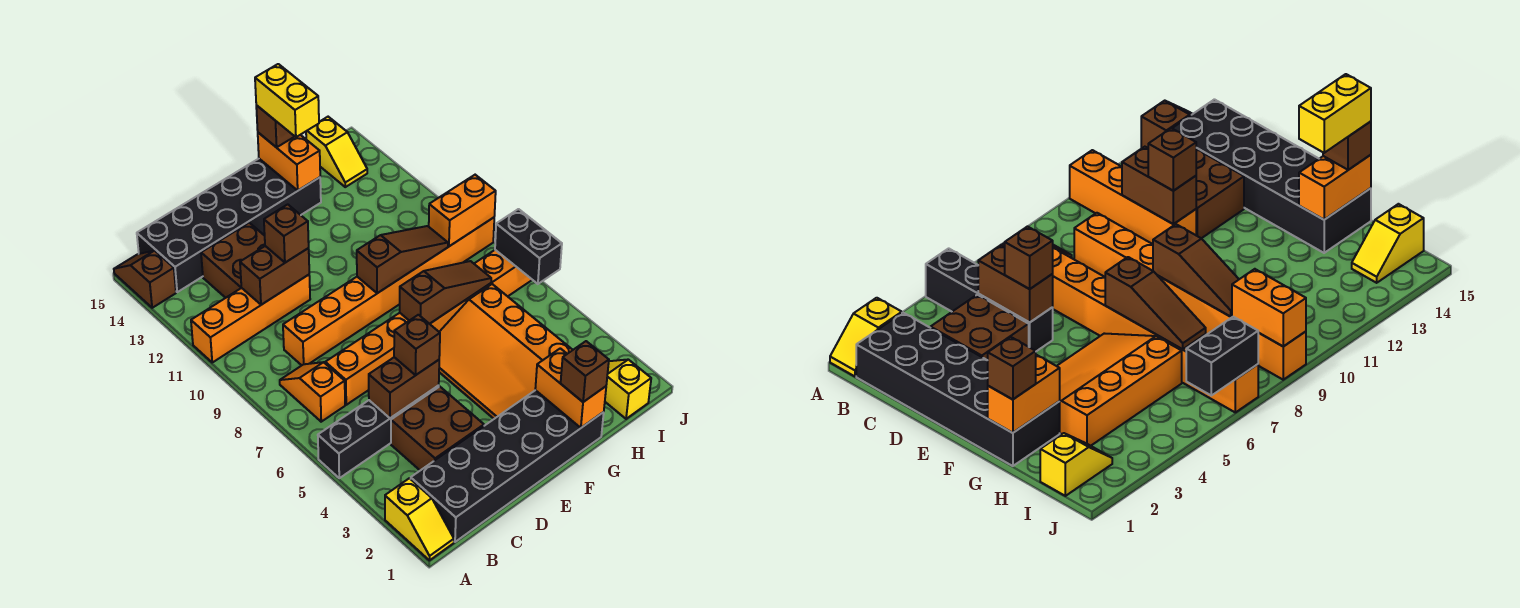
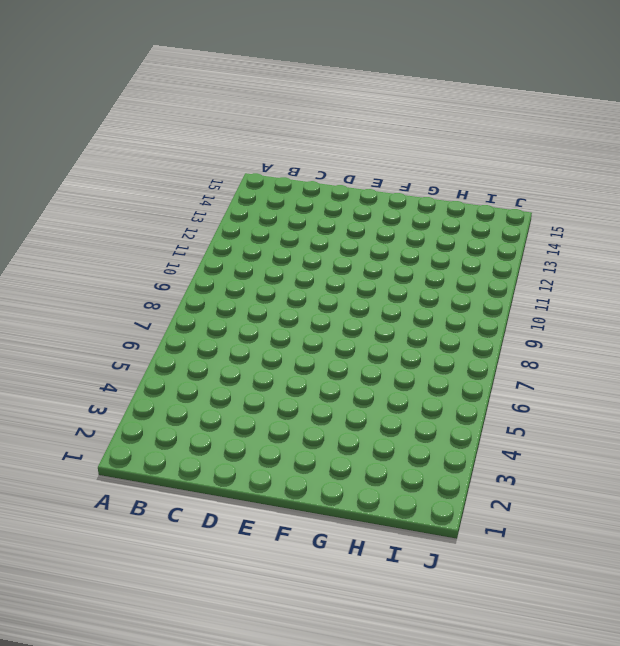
none -> yellow 1x2 slope [385,478,454,560]
none -> black 1x4 brick [318,386,439,478]
none -> orange 1x4 brick [191,275,310,362]

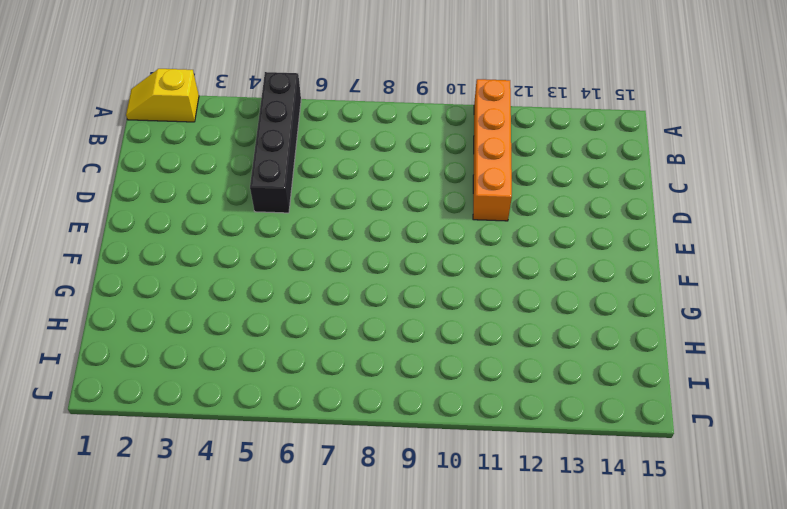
none -> brown 1x2 slope [114,251,176,308]
none -> black 2x6 brick [411,390,604,542]
none -> orange 1x2 slope [280,362,345,422]

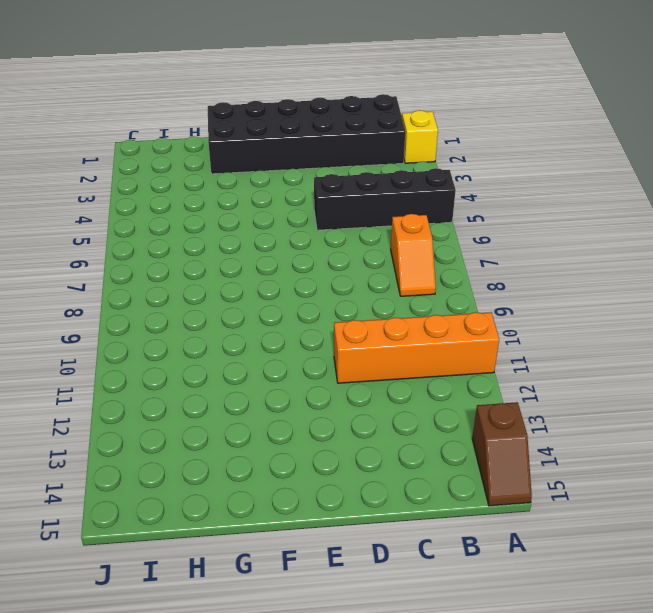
none -> black 2x6 brick [137,159,321,292]
none -> brown 2x2 brick [391,387,484,470]
none -> orange 1x8 brick [325,250,532,405]

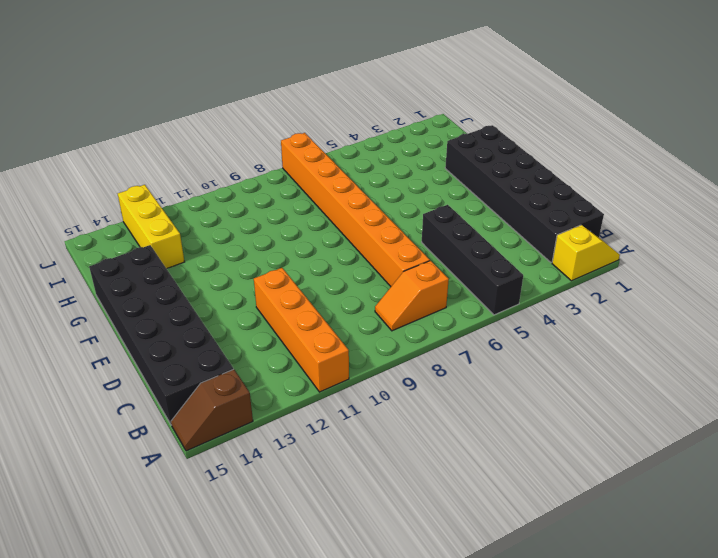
yellow 1x3 brick [118,185,185,269] -> none
none -> brown 2x2 brick [391,387,484,470]
none -> orange 1x8 brick [283,218,494,365]
none -> brown 2x2 brick [201,223,265,298]

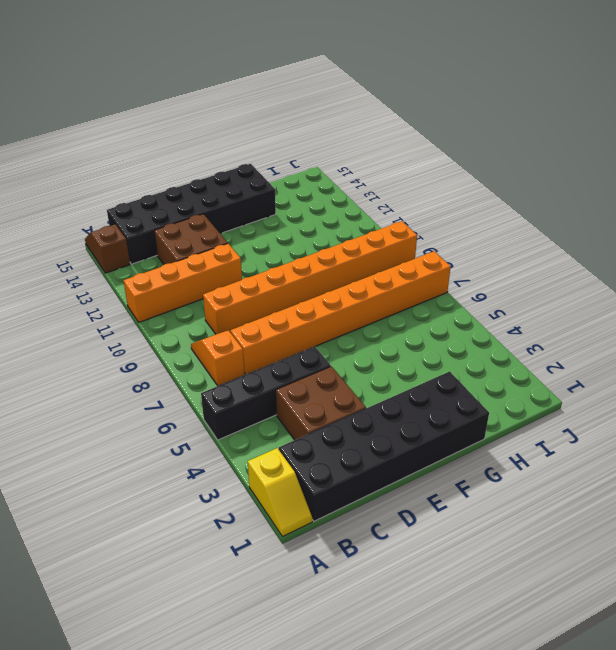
none -> orange 3x4 slope [439,284,572,419]
none -> yellow 1x2 slope [605,360,651,419]
none -> yellow 1x2 slope [306,117,367,187]

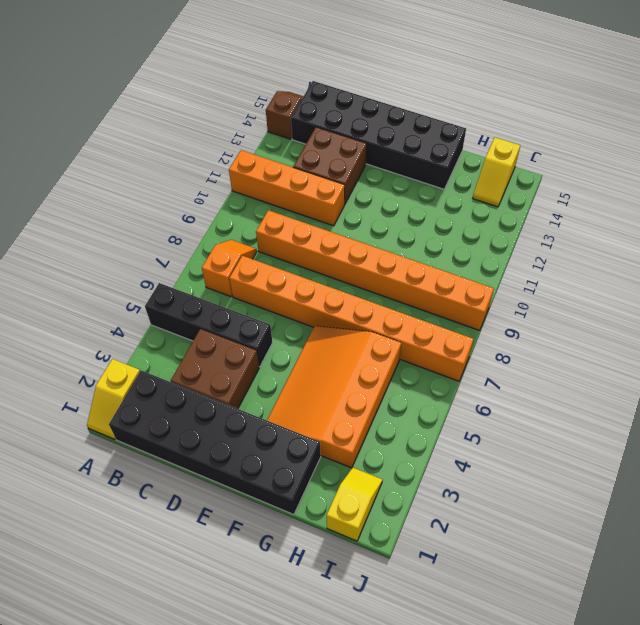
none -> brown 1x2 brick [369,357,439,418]
none -> brown 1x2 brick [240,246,309,305]
none -> brown 1x3 slope [400,261,491,324]

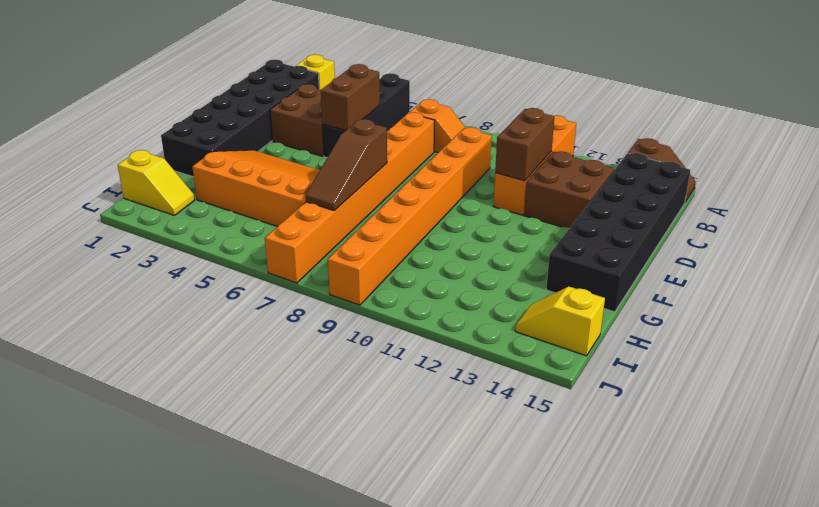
none -> brown 1x3 slope [357,226,448,293]
none -> orange 1x2 brick [535,348,606,428]
none -> orange 1x2 brick [258,133,320,190]

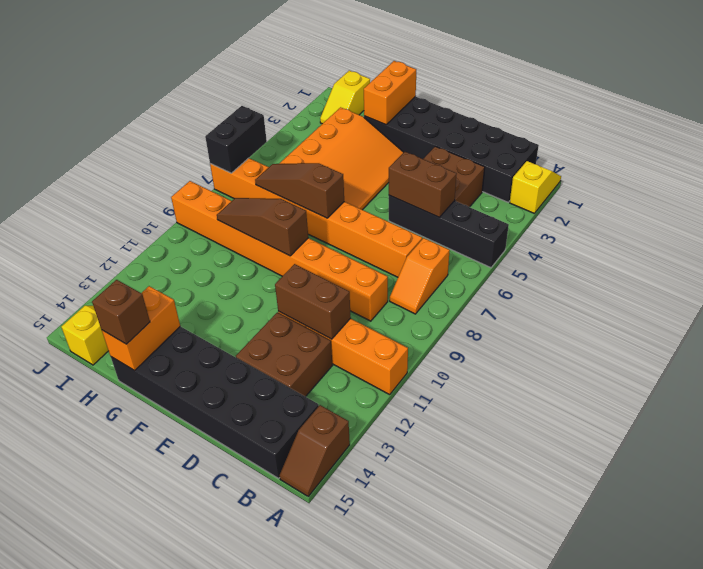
none -> orange 1x2 brick [429,175,496,246]
none -> brown 1x1 brick [394,315,440,375]
none -> brown 1x1 brick [264,204,309,263]

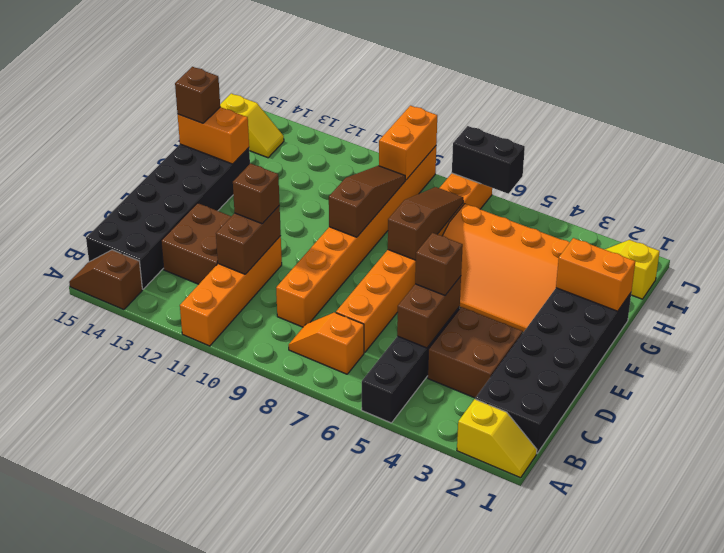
none -> brown 1x1 brick [561,341,609,402]
none -> yellow 1x2 brick [255,64,319,137]

